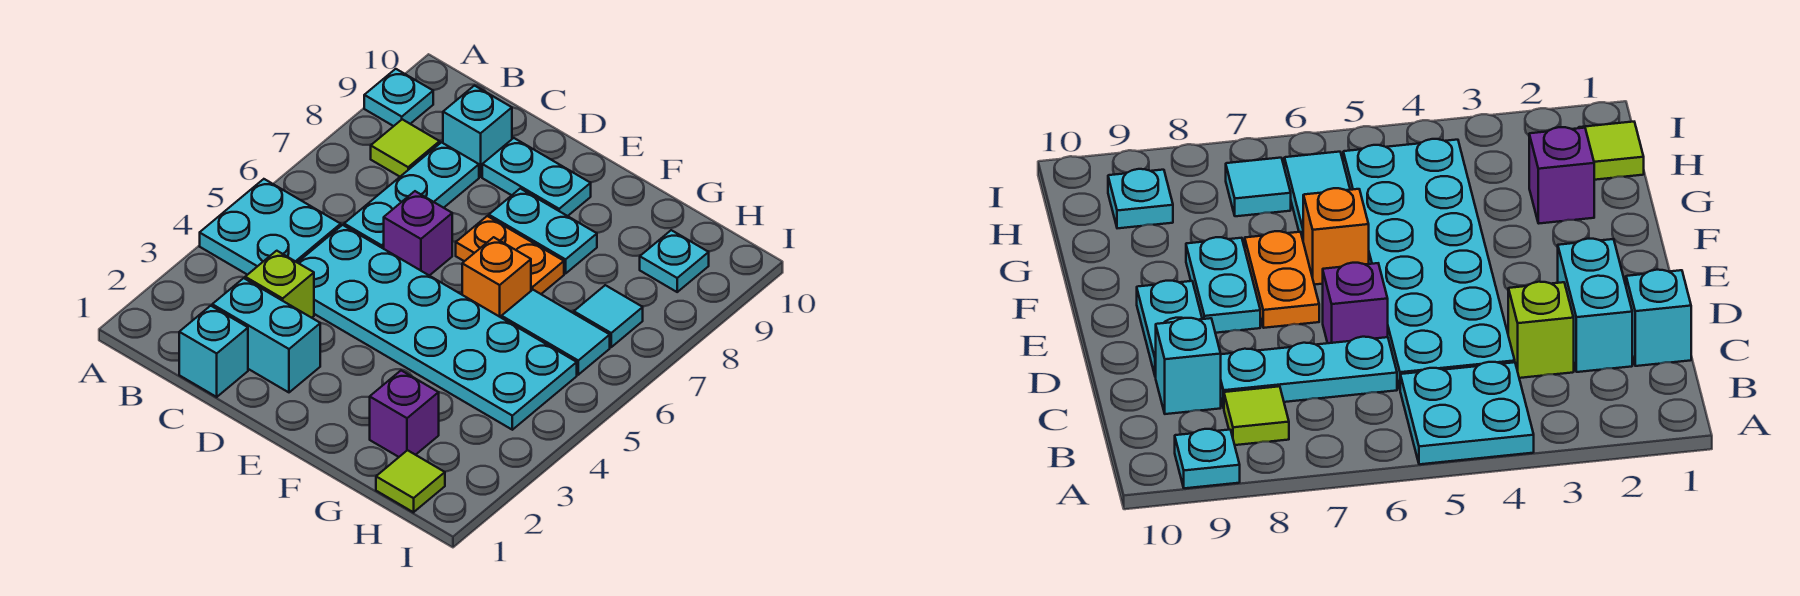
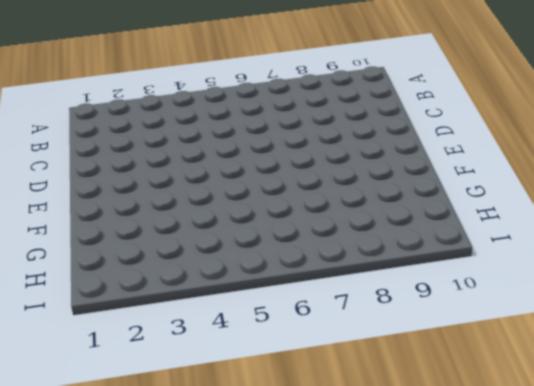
none -> cyan 2x2 plate [200,179,341,275]
none -> cyan 1x1 plate [364,69,433,126]
none -> lime 1x1 tile [371,119,440,176]

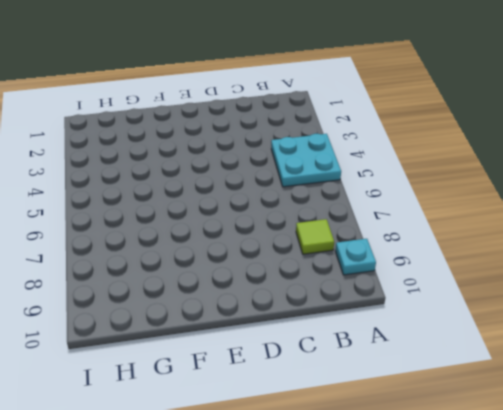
none -> cyan 1x1 brick [179,306,248,397]
none -> cyan 1x2 brick [212,278,320,392]
none -> lime 1x1 brick [245,251,314,318]

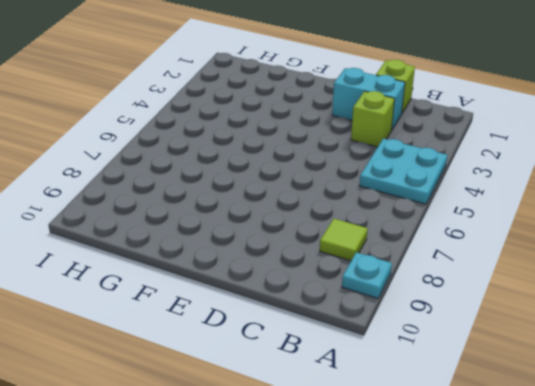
lime 1x1 brick [376,60,415,113] -> cyan 1x1 brick [179,306,248,397]
none -> cyan 2x6 plate [297,225,577,430]
none -> cyan 1x3 plate [344,142,479,249]
none -> cyan 1x1 brick [443,86,512,177]

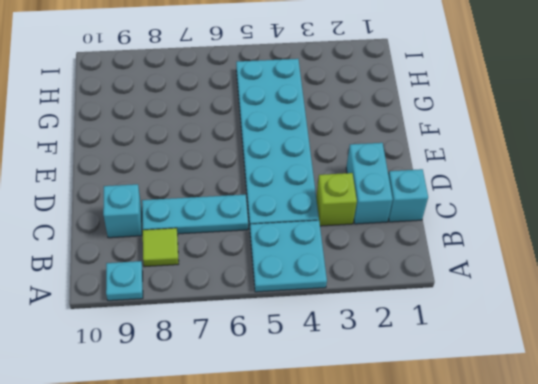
none -> purple 1x1 brick [384,191,452,276]
none -> cyan 1x2 plate [482,138,591,216]
none -> orange 1x2 plate [456,216,564,294]

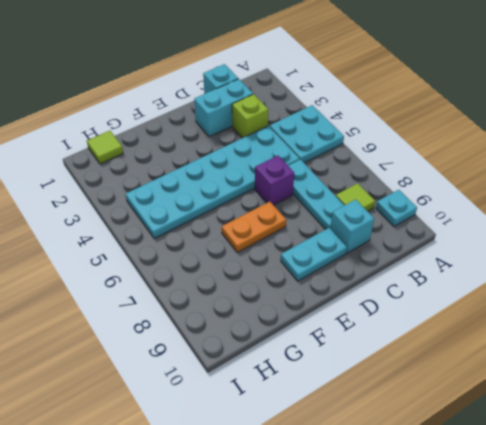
none -> cyan 1x2 plate [489,189,597,274]
none -> orange 1x1 brick [462,237,531,318]
none -> purple 1x1 brick [370,370,439,457]

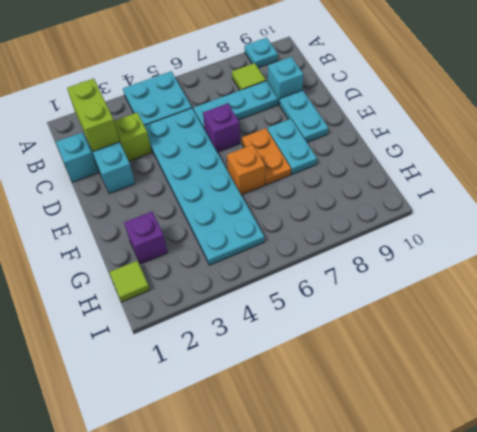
lime 1x2 brick [67,79,119,151] -> none
none -> cyan 1x2 tile [502,290,610,375]
none -> cyan 1x1 tile [574,285,643,347]
none -> cyan 1x1 plate [640,230,709,292]

